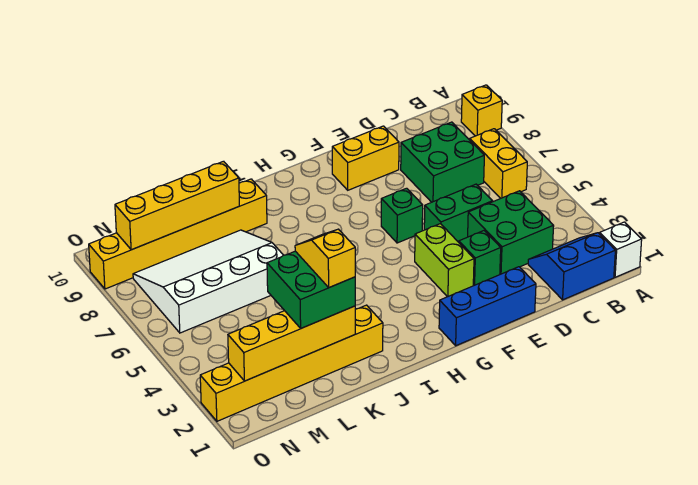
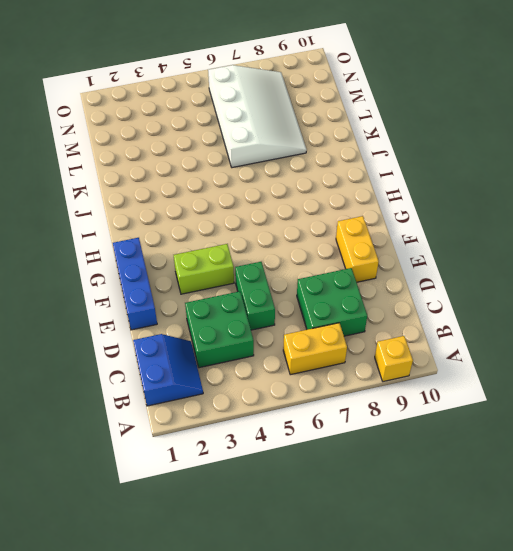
none -> white 1x1 brick [600,222,642,277]
none -> green 1x1 brick [459,231,501,285]
none -> green 1x1 brick [381,188,423,243]

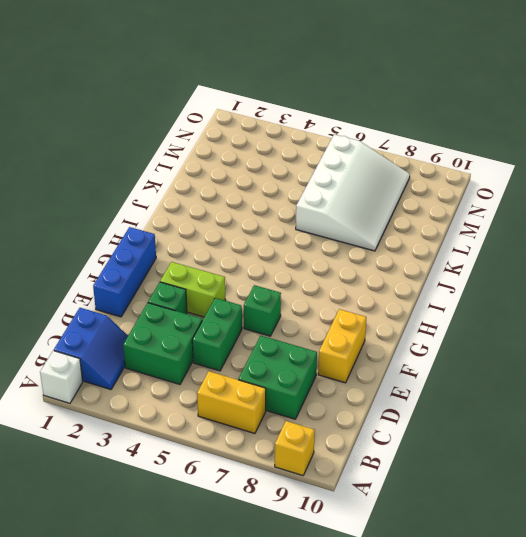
none -> yellow 1x6 brick [200,305,383,421]
none -> yellow 1x6 brick [89,179,267,289]
none -> yellow 1x4 brick [228,306,355,381]

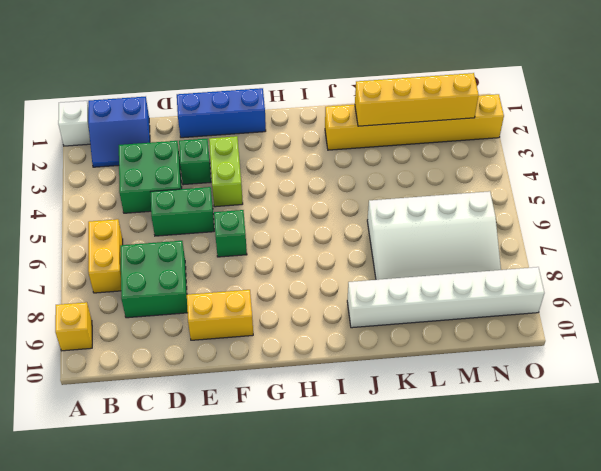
white 1x6 brick [347,267,544,328] -> yellow 1x6 brick [89,179,267,289]
none -> yellow 1x4 brick [115,161,239,250]
none -> green 2x2 brick [267,251,355,328]
none -> yellow 1x2 slope [295,229,355,287]

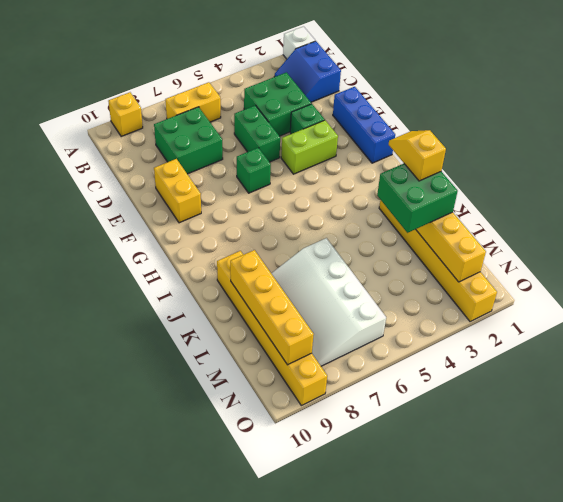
yellow 1x2 slope [389,130,446,181] -> yellow 1x2 slope turned to [295,229,355,287]

